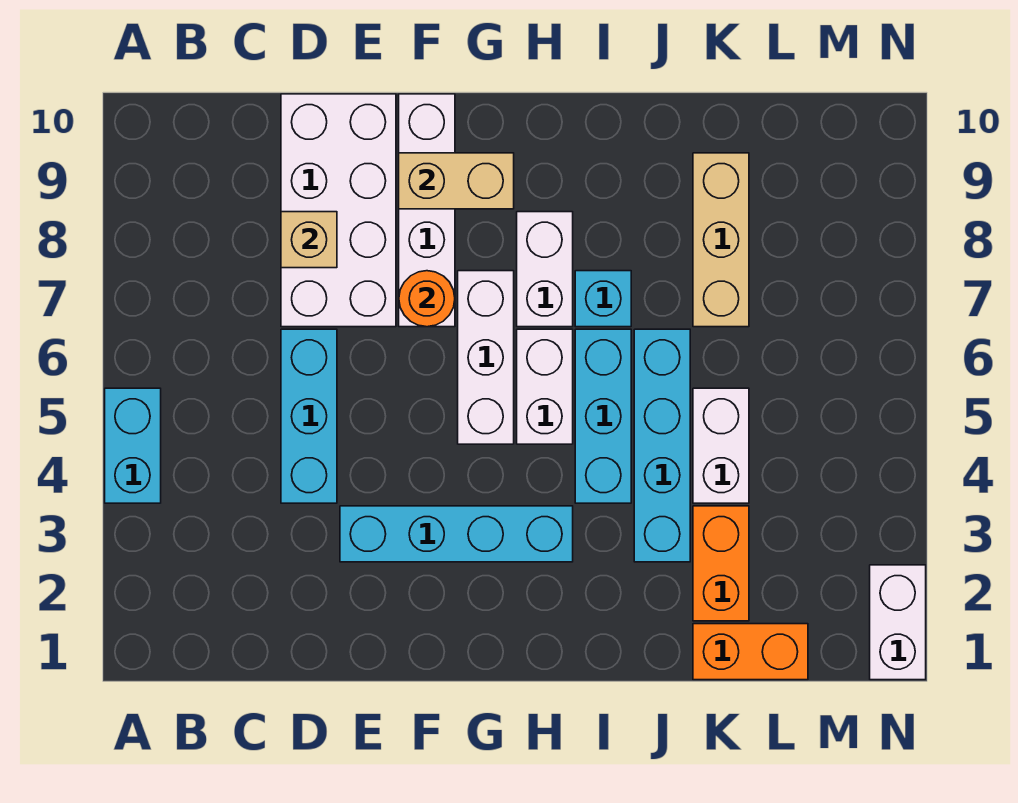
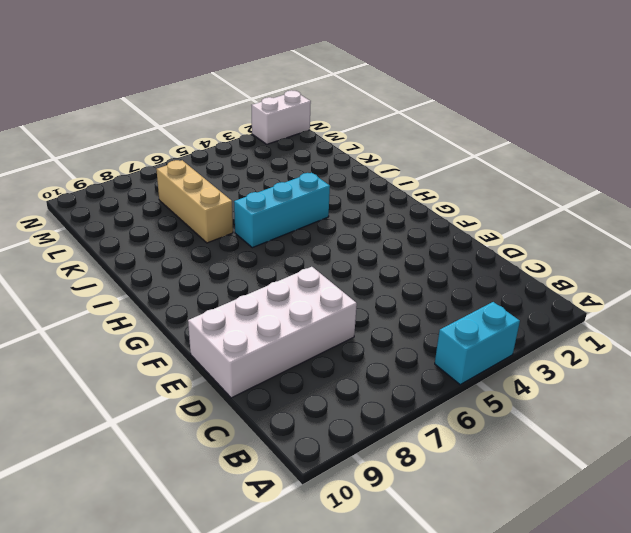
tan 1x3 brick [156,160,233,243] -> tan 1x3 brick turned to [693,153,749,327]
none -> cyan 1x3 brick [281,329,337,503]
none -> cyan 1x4 brick [340,506,573,562]
none -> white 1x4 brick [399,94,455,327]

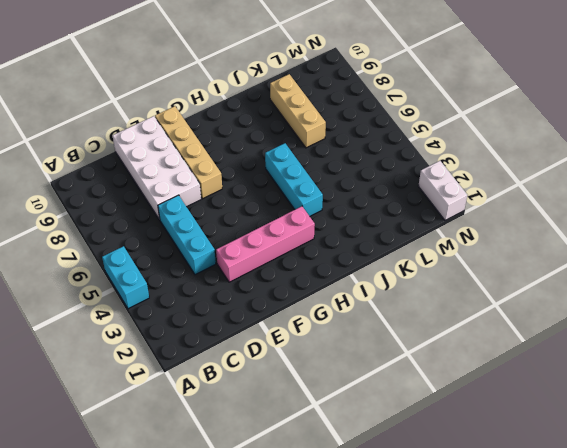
pink 1x4 brick [216,206,315,282] -> cyan 1x4 brick [340,506,573,562]
tan 1x4 brick [155,106,222,199] -> white 1x4 brick [399,94,455,327]
none -> white 1x3 brick [458,271,514,444]
none -> white 1x2 brick [517,329,573,444]
none -> white 1x2 brick [517,212,573,327]

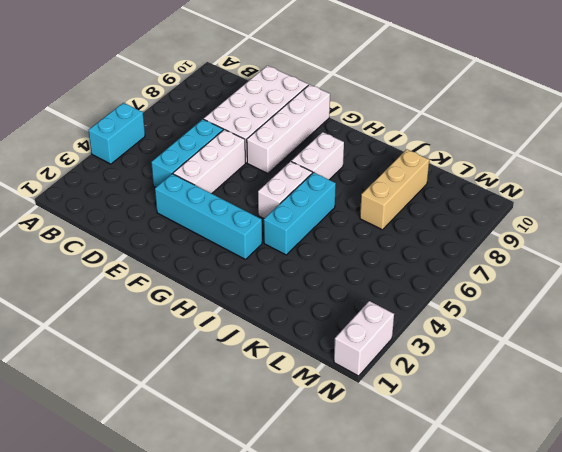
white 1x3 brick [173,129,245,194] -> white 1x3 brick moved to [458,271,514,444]
none -> cyan 1x1 brick [575,271,631,327]
none -> cyan 1x4 brick [634,329,690,562]
none -> orange 1x2 brick [693,624,808,680]

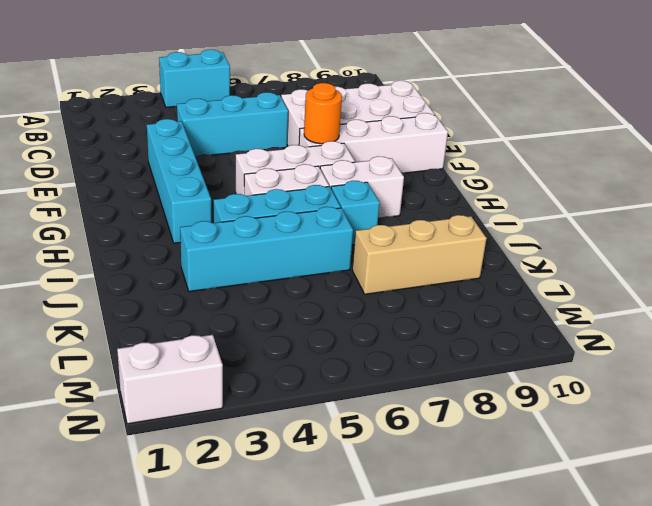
none -> orange 1x2 brick [693,624,808,680]
none -> orange 1x2 brick [693,506,749,621]
none -> white 1x2 brick [693,388,749,503]

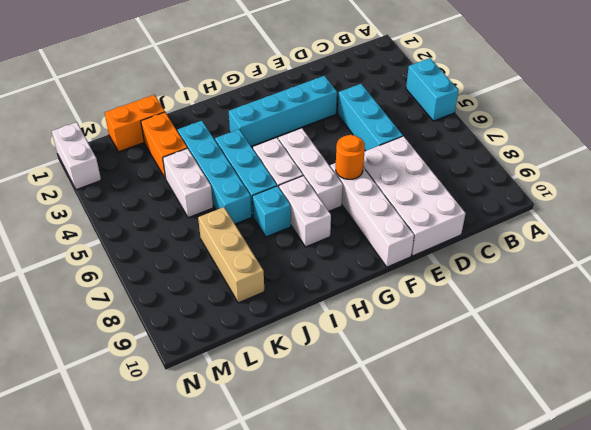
none -> tan 1x1 brick [281,212,337,268]
none -> tan 1x2 brick [399,153,514,209]

